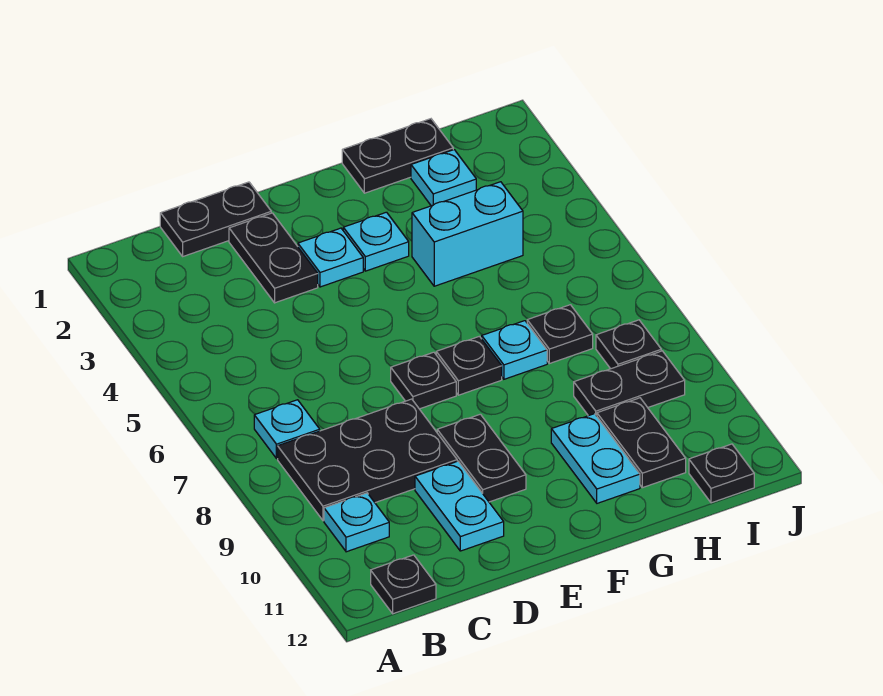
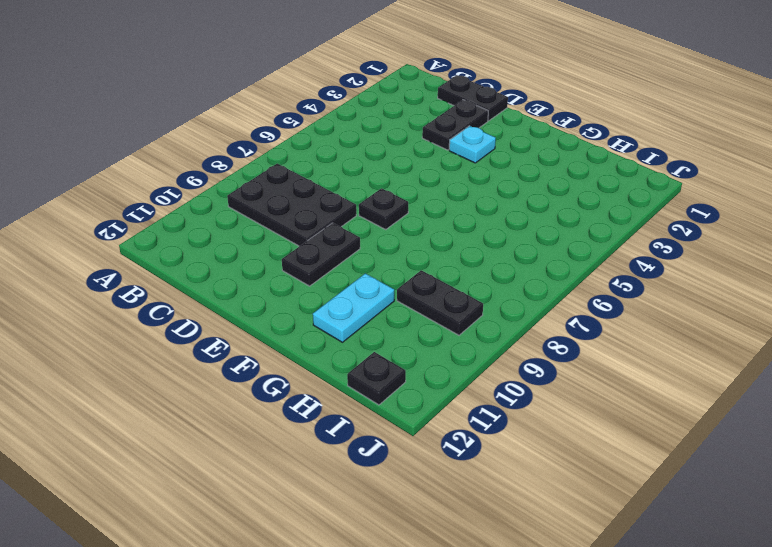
none -> cyan 1x1 plate [254,400,320,459]
none -> cyan 1x1 plate [324,493,389,552]
none -> black 1x1 plate [371,555,436,614]

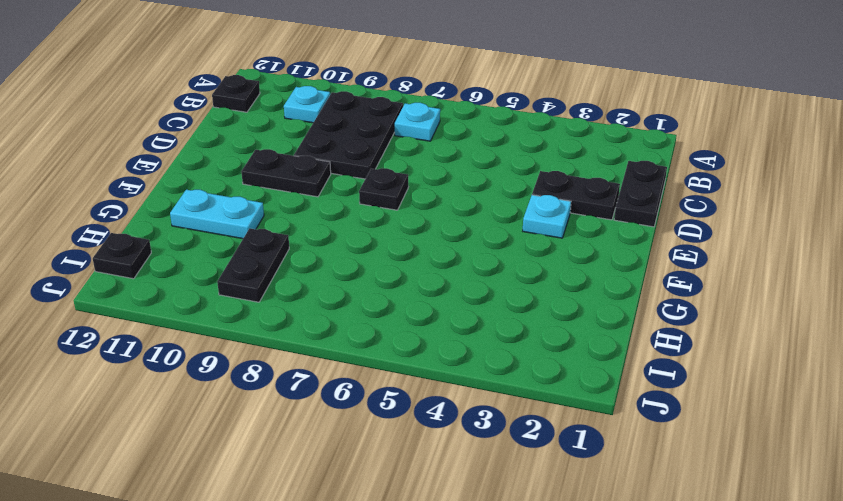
none -> cyan 1x2 plate [415,461,504,551]
none -> cyan 1x1 plate [343,212,409,271]
none -> black 1x1 plate [436,336,502,395]

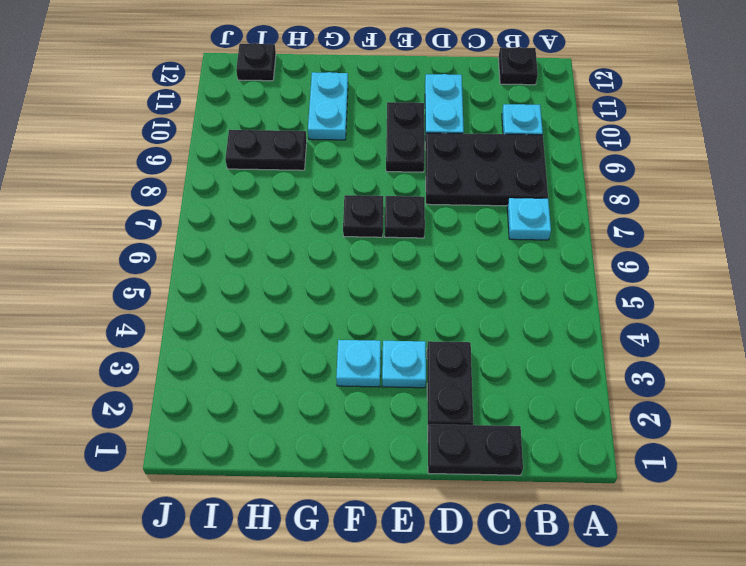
none -> black 1x2 plate [342,119,453,193]
none -> cyan 1x2 brick [412,182,523,286]
none -> cyan 1x1 plate [482,321,547,379]

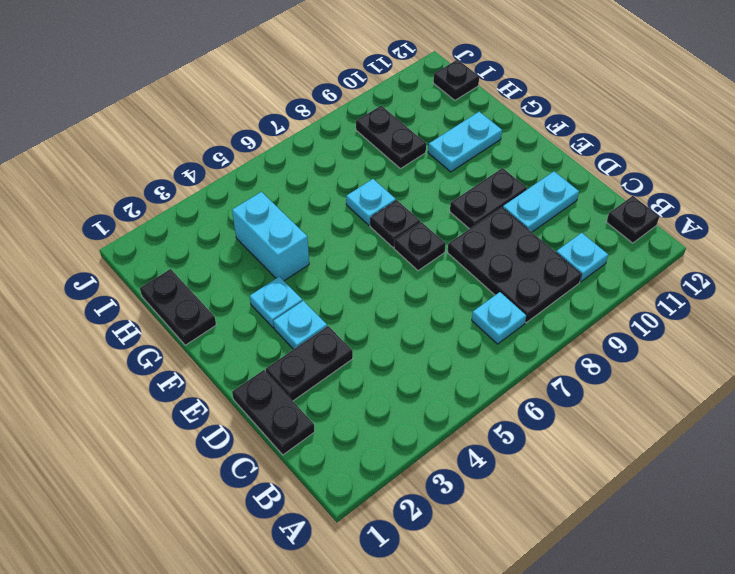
none -> cyan 1x1 plate [411,150,476,206]
none -> black 1x1 plate [527,305,593,364]
none -> black 1x2 plate [597,398,686,488]

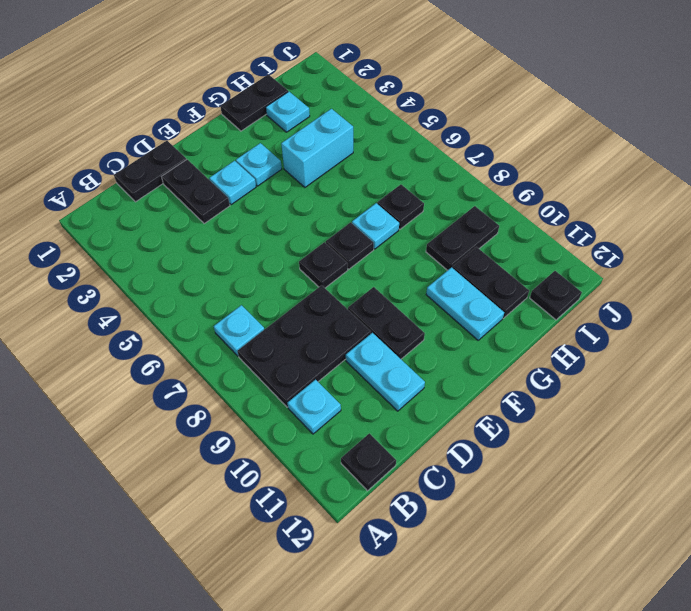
none -> black 1x1 plate [596,320,661,369]

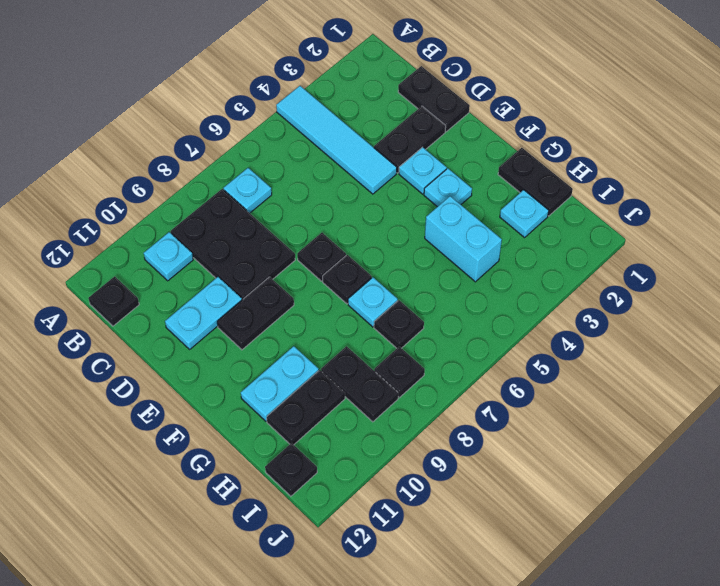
cyan 1x4 tile [276,86,397,194] -> none

